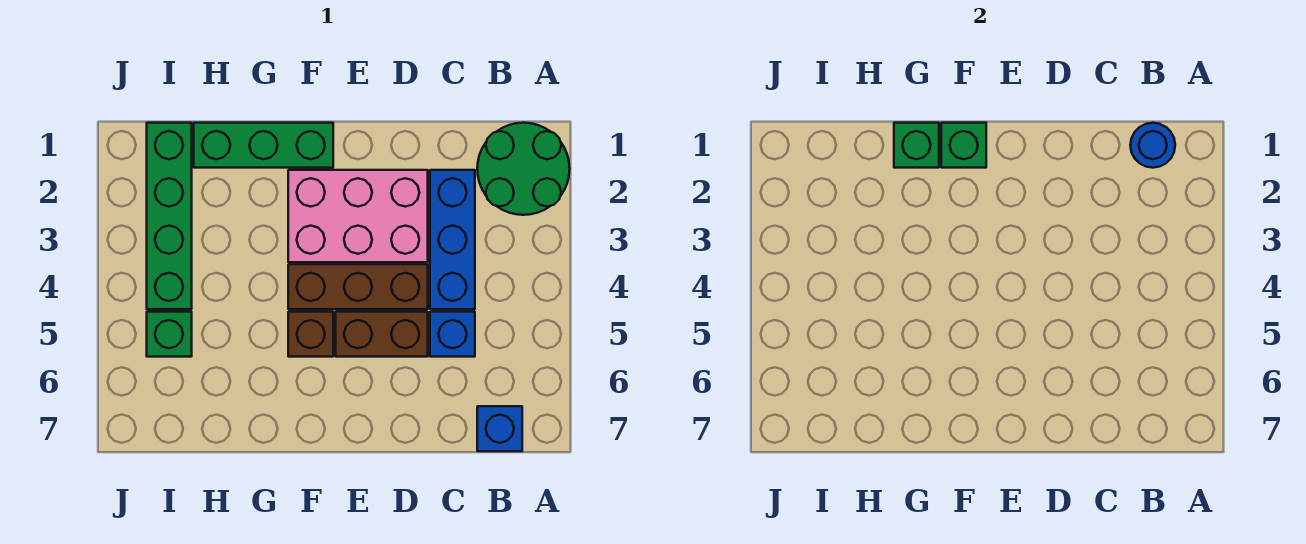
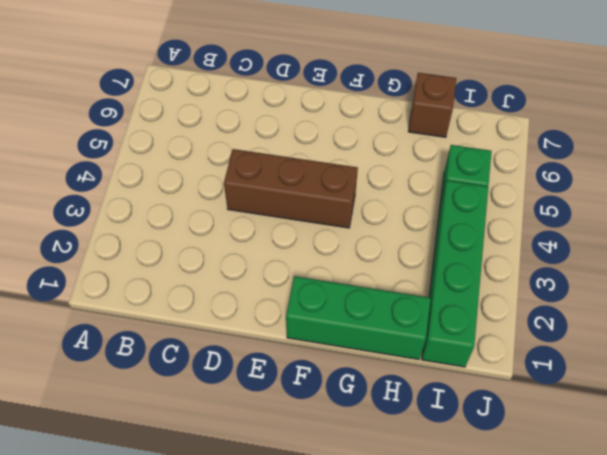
brown 1x1 brick [408,73,456,137] -> brown 1x1 brick moved to [288,312,333,357]
none -> green 2x2 round brick [477,123,570,215]
none -> blue 1x1 brick [477,406,522,451]
none -> blue 1x3 brick [430,170,475,309]

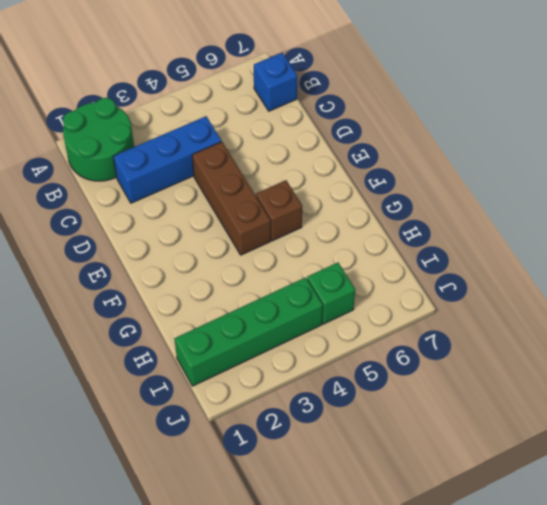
none -> blue 1x1 brick [430,312,475,357]
none -> pink 2x3 brick [288,170,428,262]
none -> brown 1x2 brick [336,312,428,357]

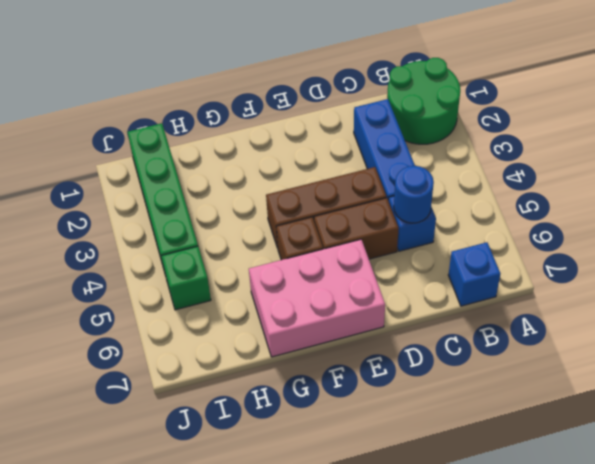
blue 1x1 round brick [394,166,434,223] -> blue 1x1 round brick moved to [1130,123,1175,168]
pink 2x3 brick [249,239,385,357] -> pink 2x3 brick moved to [288,170,428,262]
none -> green 1x3 brick [194,123,333,168]
none -> green 1x1 brick [941,123,986,168]
none -> green 1x1 brick [894,123,939,168]

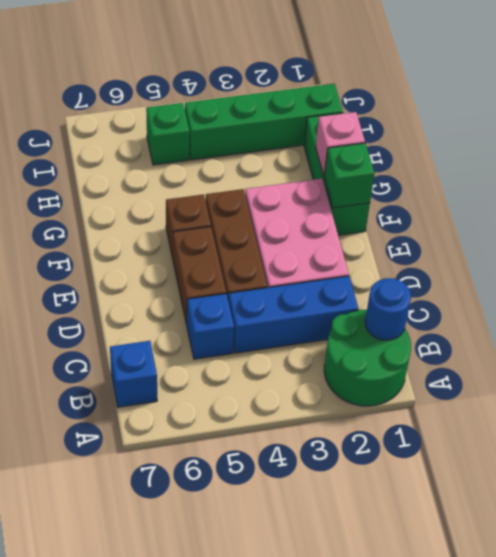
pink 1x1 brick [316,112,365,176] -> green 1x1 brick [894,123,939,168]

